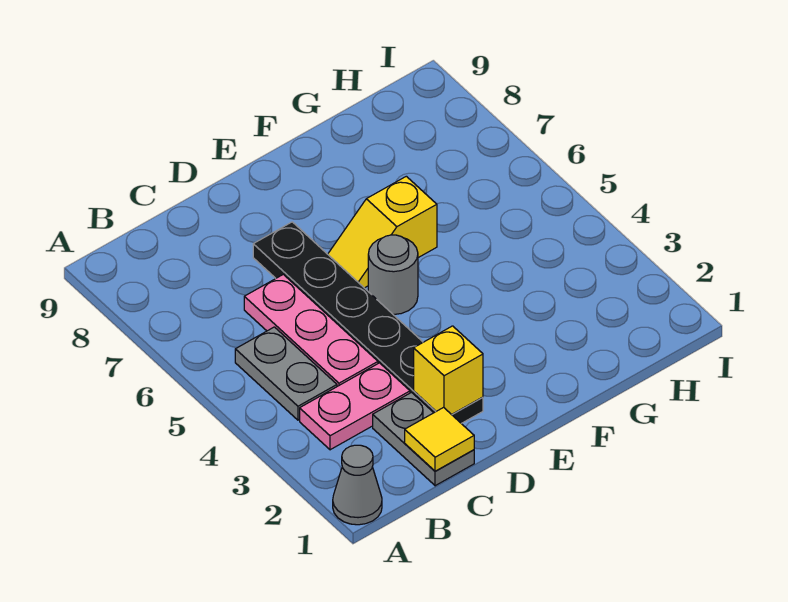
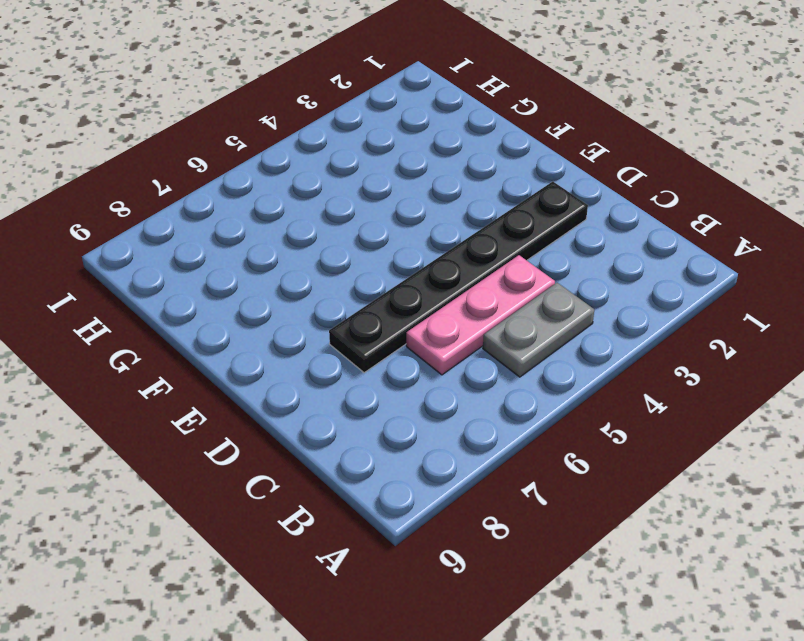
none -> grey 1x1 cone [333,445,382,525]
none -> pink 1x2 plate [300,363,410,450]

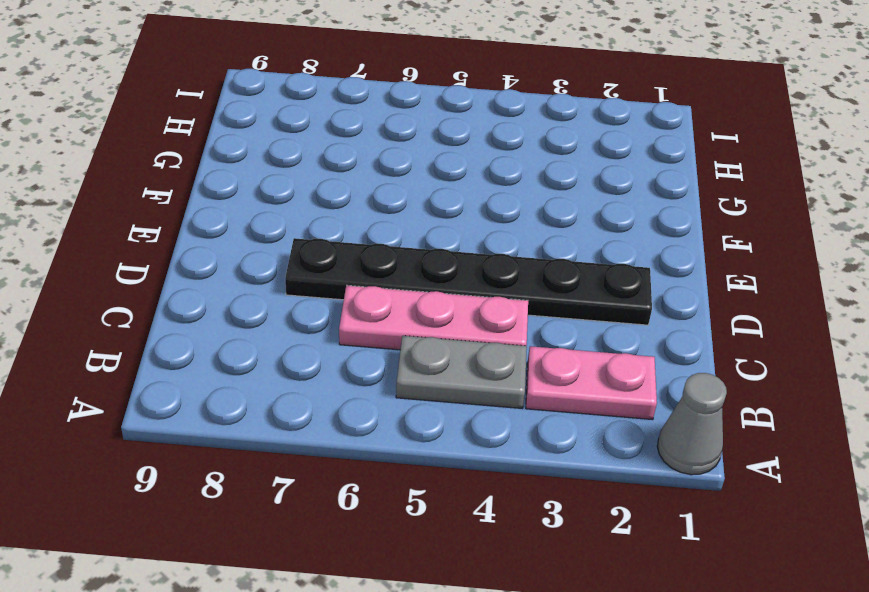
pink 1x2 plate [526,346,657,420] -> pink 1x2 plate turned to [300,363,410,450]
none -> grey 1x2 plate [373,393,474,486]
none -> grey 1x1 round brick [368,235,418,315]

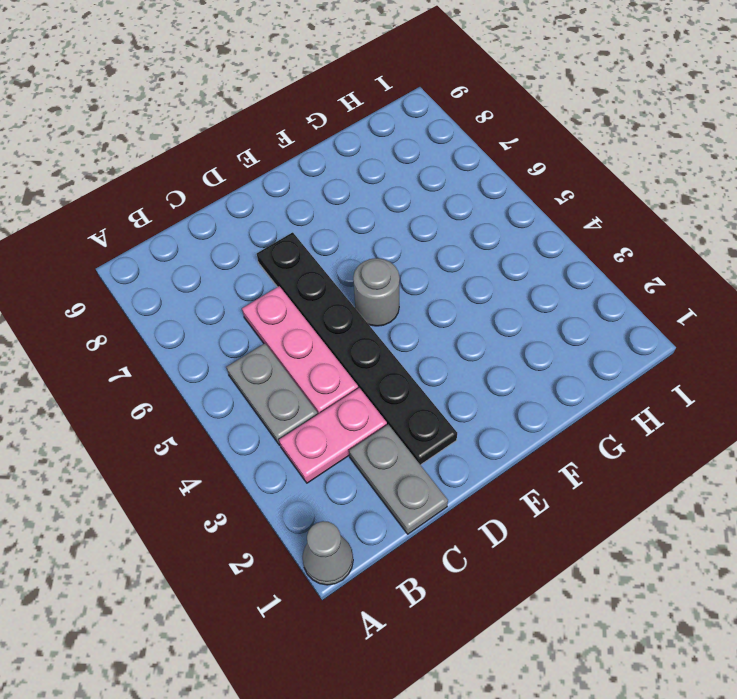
none -> yellow 1x2 slope [328,176,437,288]
none -> yellow 1x1 tile [405,407,474,471]

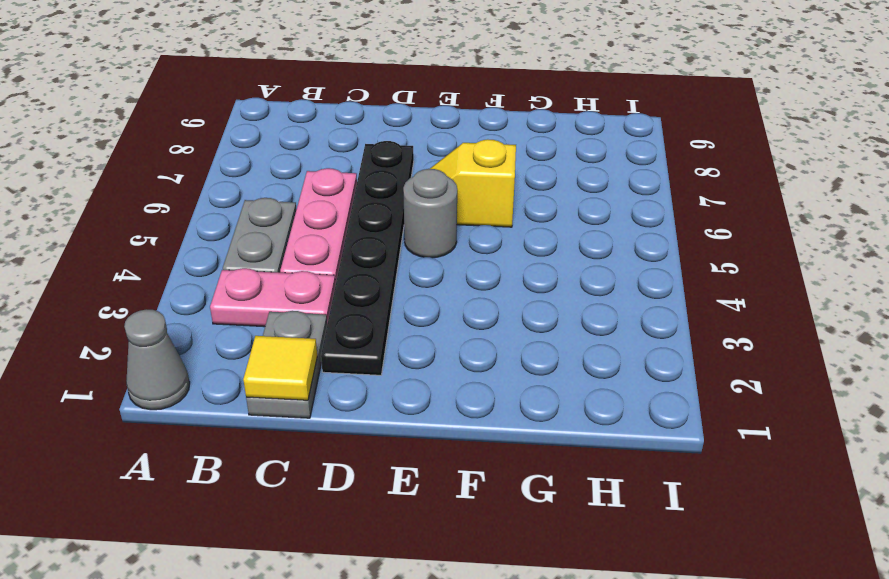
none -> yellow 1x1 brick [414,326,483,415]

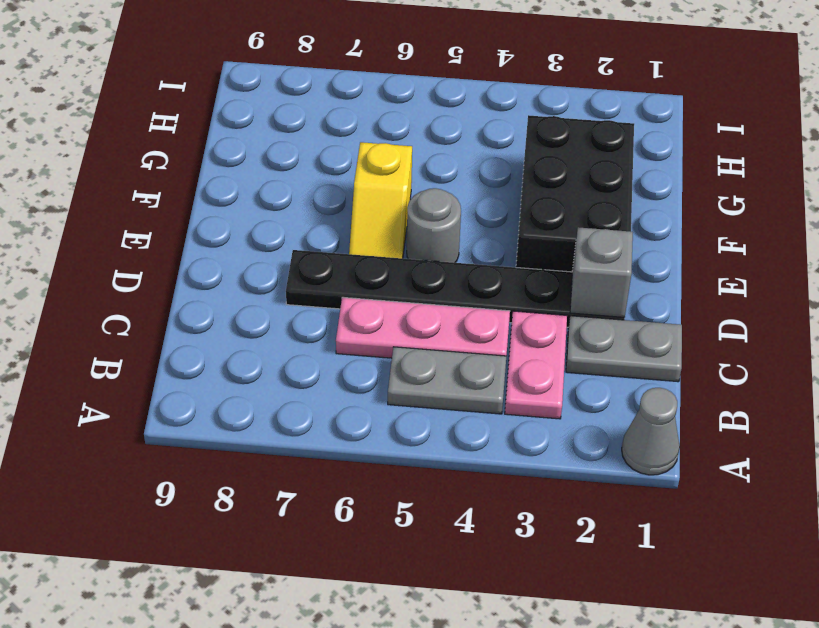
grey 1x1 brick [570,227,633,317] -> yellow 1x1 brick [414,326,483,415]
black 2x3 brick [516,115,634,272] -> none
none -> yellow 1x1 tile [405,407,474,471]

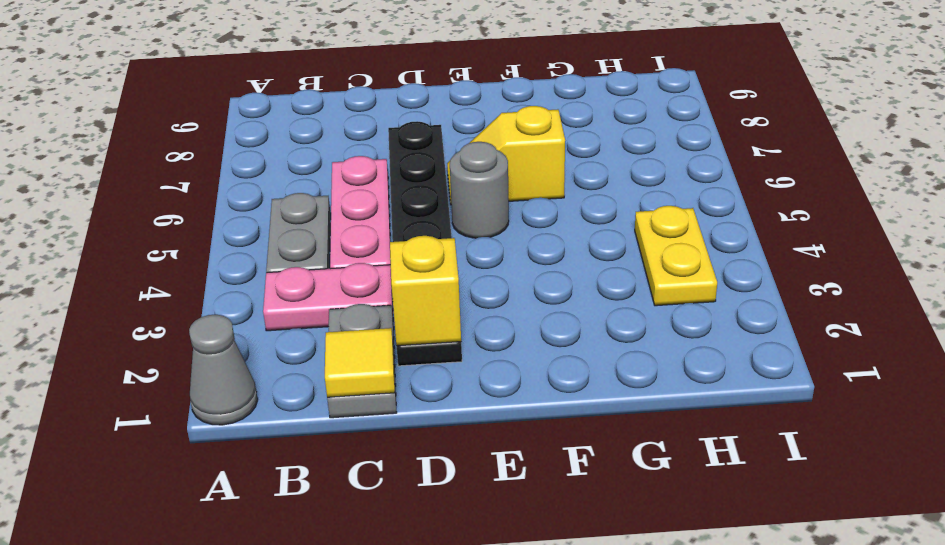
yellow 1x2 plate [635,206,717,306] -> none

